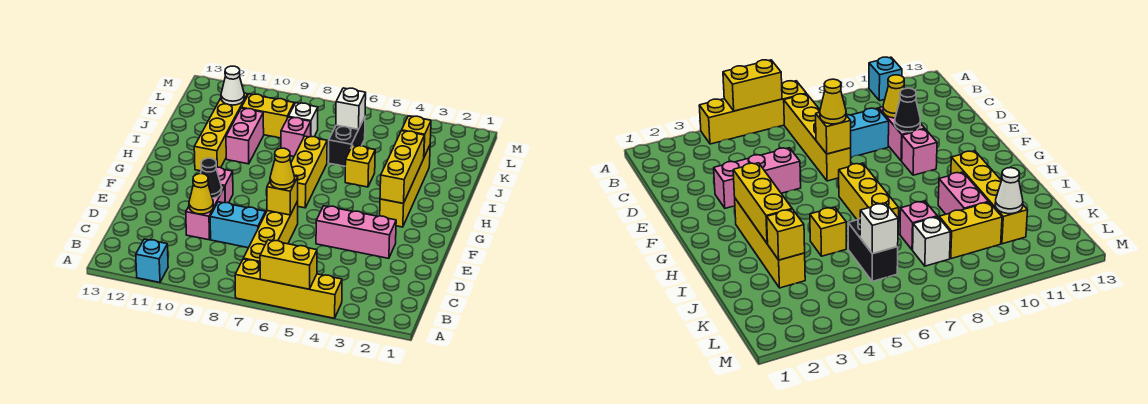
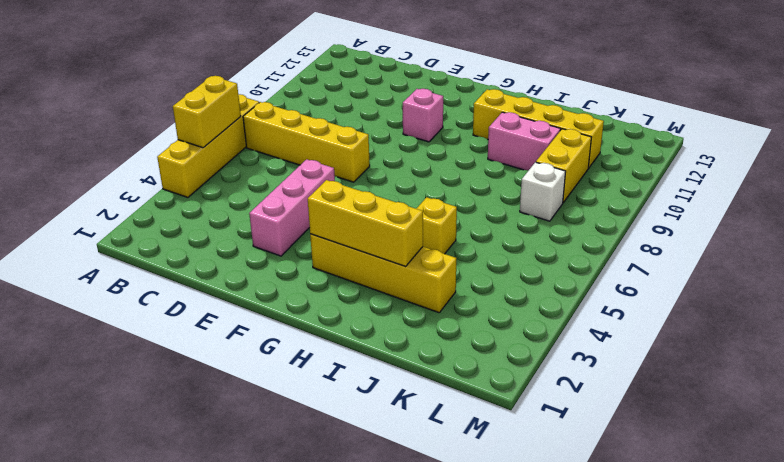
none -> cyan 1x1 brick [136,239,168,283]
none -> cyan 1x2 brick [210,202,266,248]
none -> pink 1x2 brick [186,186,225,240]

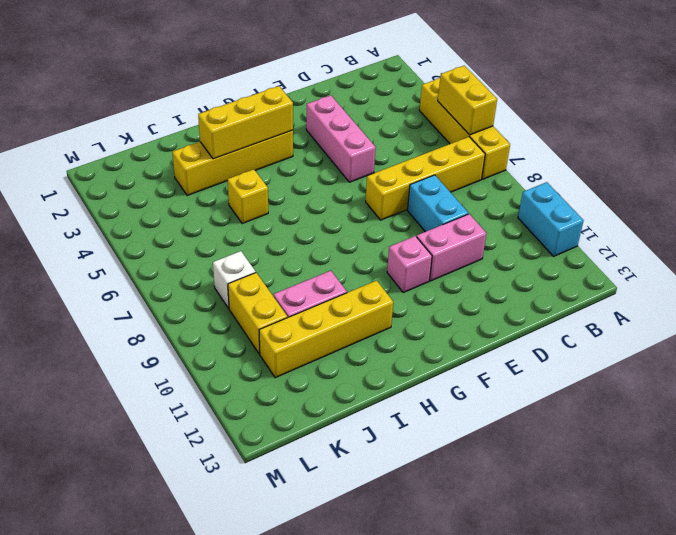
cyan 1x2 brick [518,182,584,256] -> cyan 1x1 brick [136,239,168,283]
none -> yellow 1x3 brick [291,136,327,208]
none -> black 1x2 brick [328,117,365,166]
none -> pink 1x1 brick [281,117,311,157]

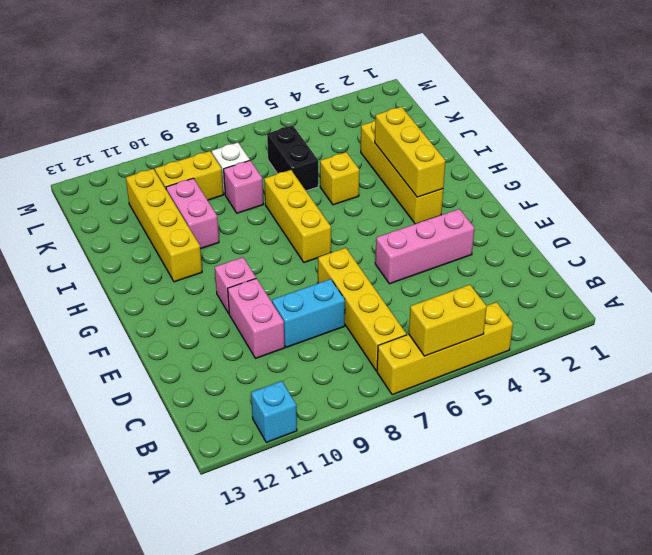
none -> yellow 1x1 cone [189,174,214,214]
none -> yellow 1x1 brick [267,176,298,215]
none -> black 1x1 cone [201,158,222,198]

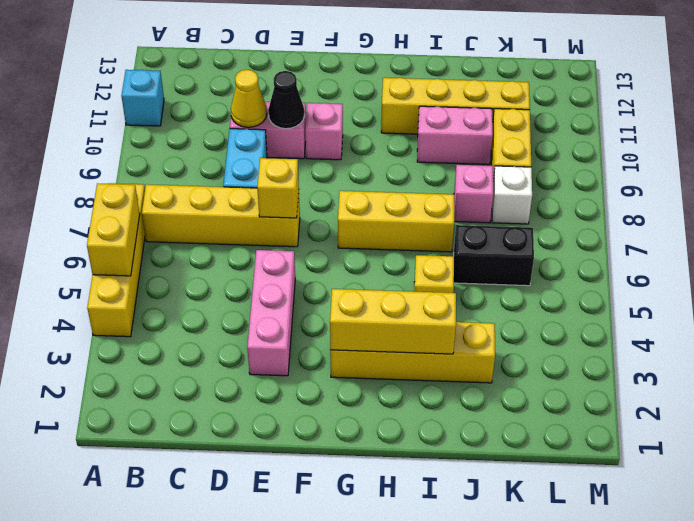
none -> yellow 1x1 brick [402,116,431,157]
none -> white 1x1 brick [336,88,366,129]
none -> white 1x1 cone [221,66,244,105]

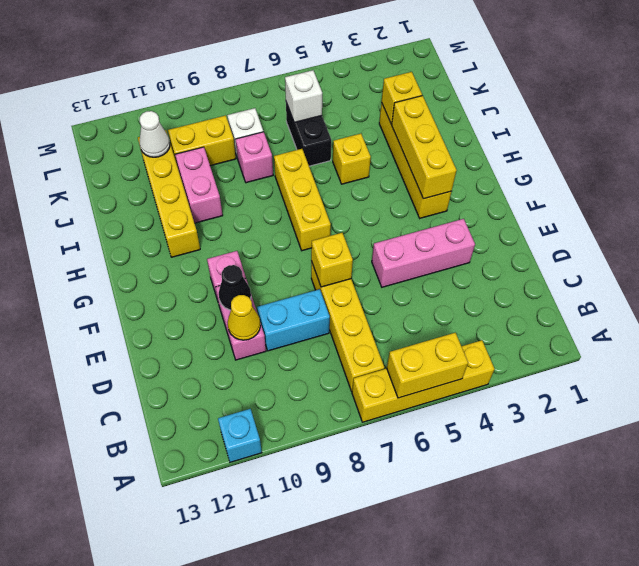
none -> yellow 1x1 cone [270,148,295,189]

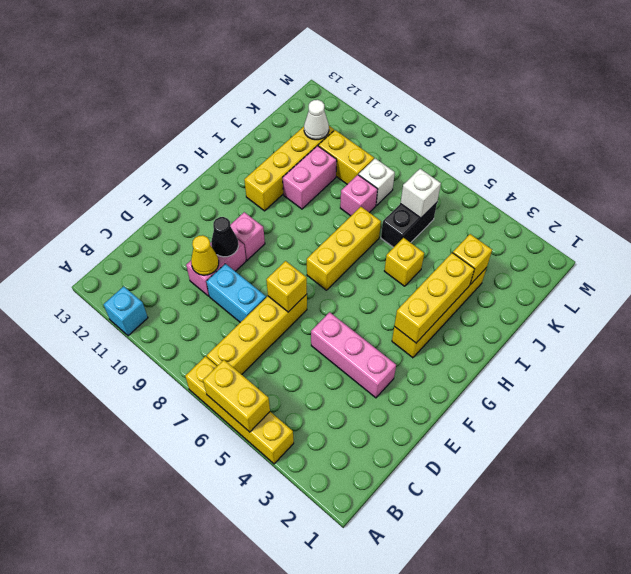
none -> yellow 1x1 cone [270,148,295,189]

